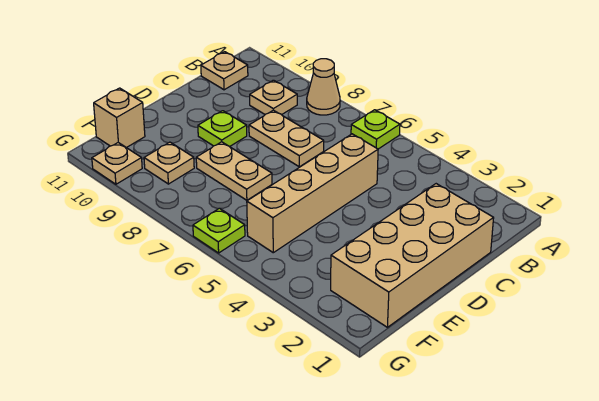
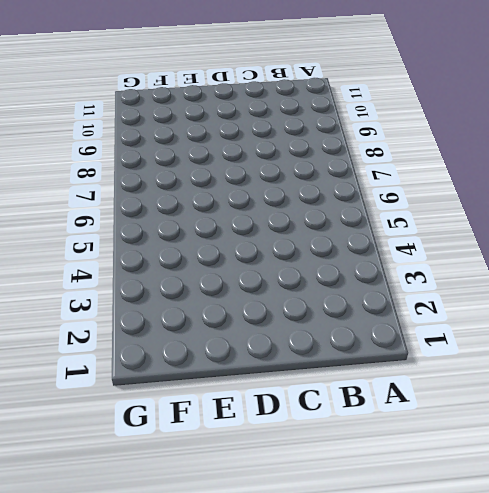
none -> lime 1x1 plate [351,110,400,149]
none -> tan 1x1 cone [307,59,340,115]
none -> tan 1x1 plate [250,80,297,115]

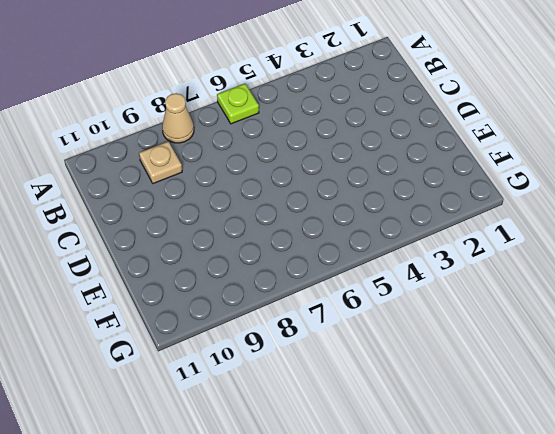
none -> tan 1x1 plate [201,52,248,90]
none -> tan 2x4 brick [331,184,494,327]
none -> tan 1x4 brick [247,134,378,253]

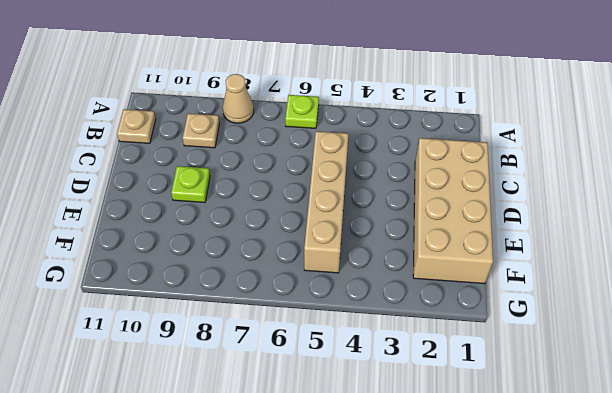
none -> tan 1x2 plate [249,110,324,167]
none -> tan 1x2 plate [196,142,272,200]
none -> tan 1x1 plate [144,142,194,184]

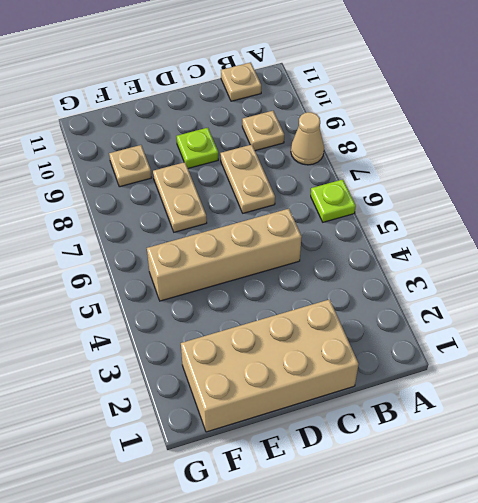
none -> tan 1x1 brick [94,88,145,148]
none -> lime 1x1 plate [193,208,245,253]
none -> tan 1x1 plate [92,143,142,184]

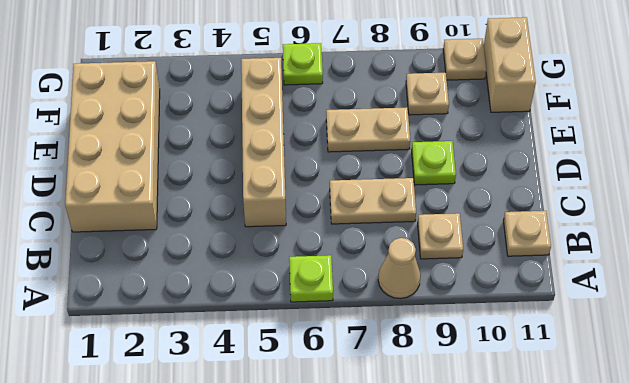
tan 1x2 brick [484,17,536,112] -> tan 1x1 brick [94,88,145,148]

